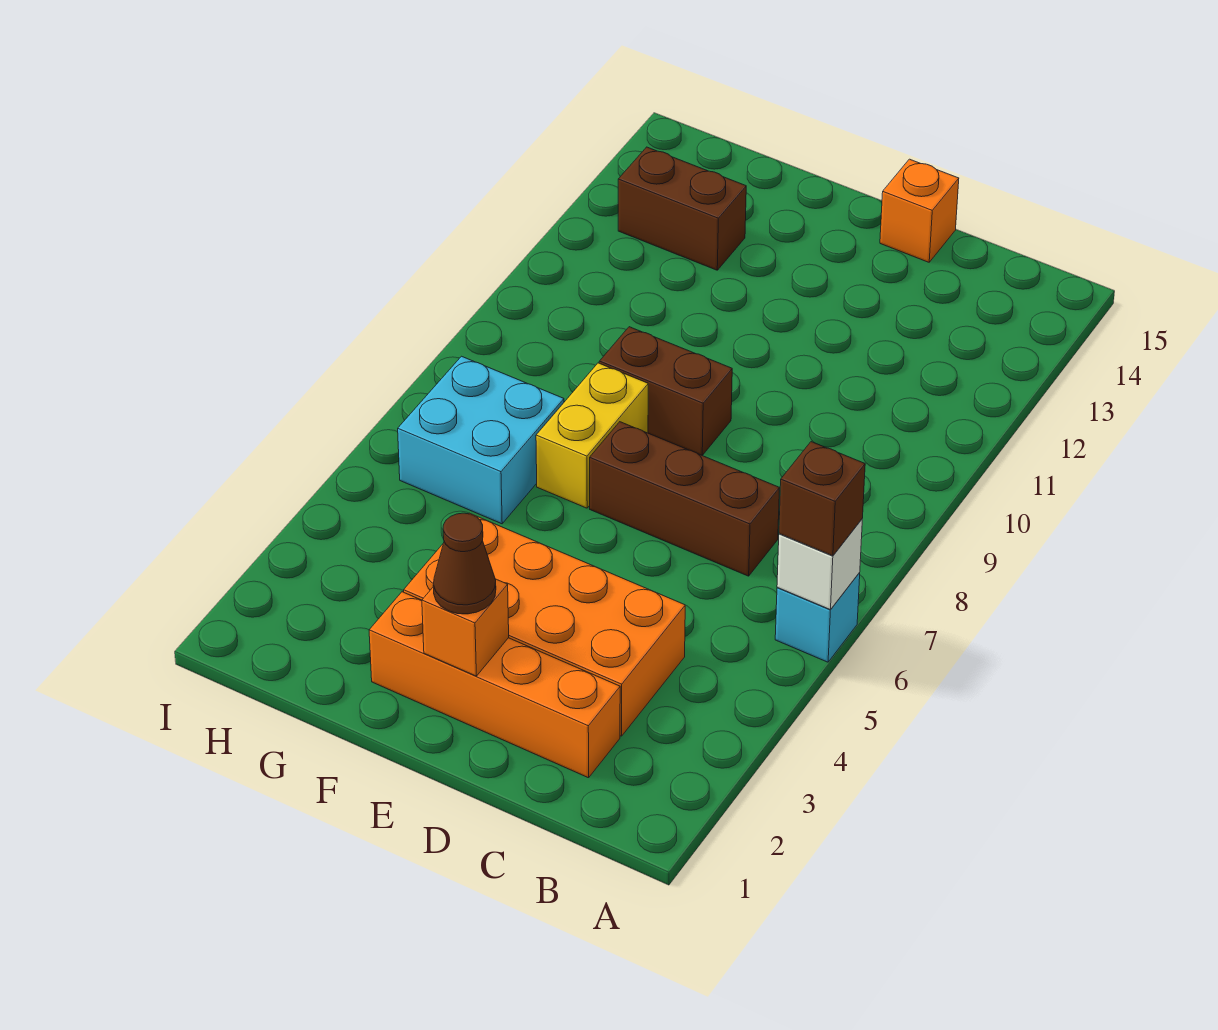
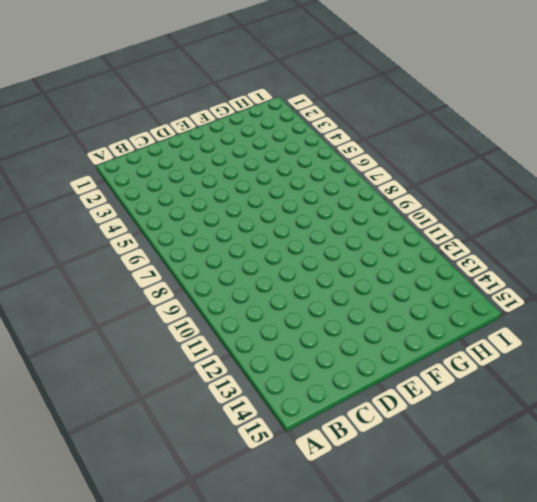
none -> cyan 1x1 brick [775,573,860,662]
none -> orange 1x4 brick [369,592,620,778]
none -> orange 2x4 brick [404,513,685,736]

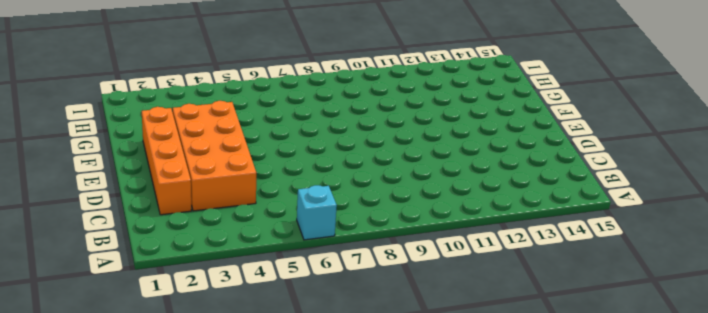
none -> brown 1x3 brick [590,422,780,576]
none -> orange 1x1 brick [880,159,959,262]
none -> brown 1x2 brick [599,327,732,455]

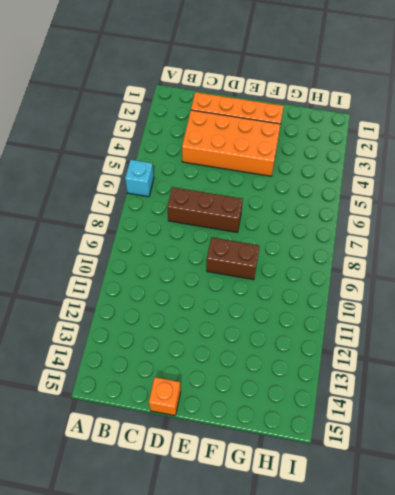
none -> yellow 1x2 brick [536,363,648,508]
none -> cyan 2x2 brick [398,356,564,524]
none -> brown 1x2 brick [618,147,746,270]

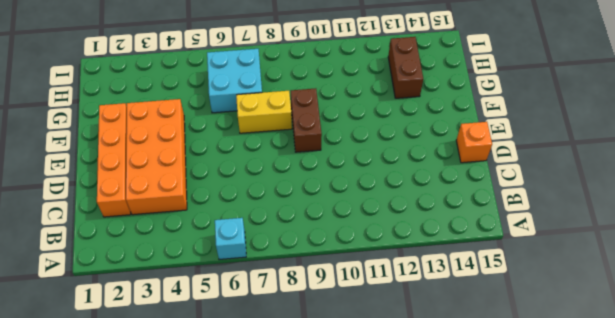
none -> brown 1x3 brick [590,422,780,576]
none -> white 1x1 brick [777,519,862,610]
none -> orange 1x1 brick [422,579,509,676]

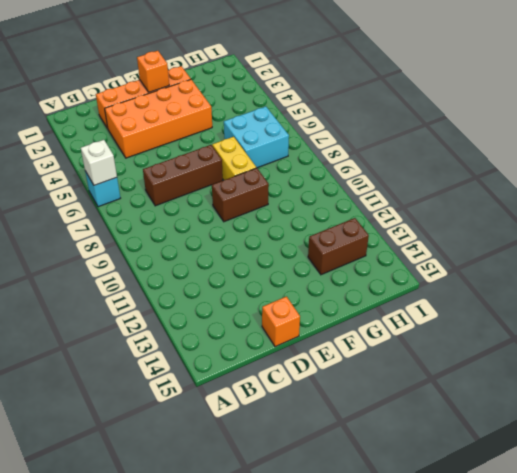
none -> brown 1x1 brick [779,442,865,556]
none -> brown 1x1 cone [433,513,496,614]

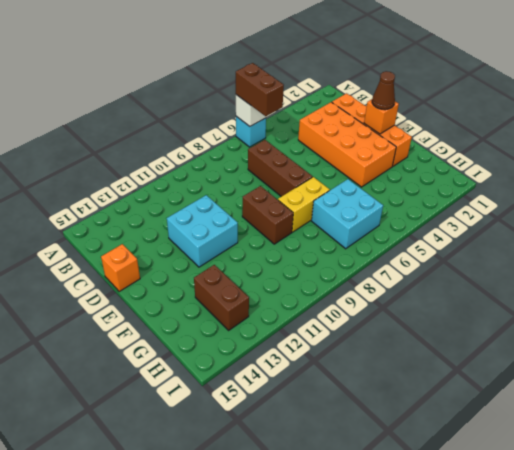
brown 1x2 brick [236,63,284,116] -> brown 1x1 brick [779,442,865,556]
cyan 2x2 brick [167,195,238,267] -> none

